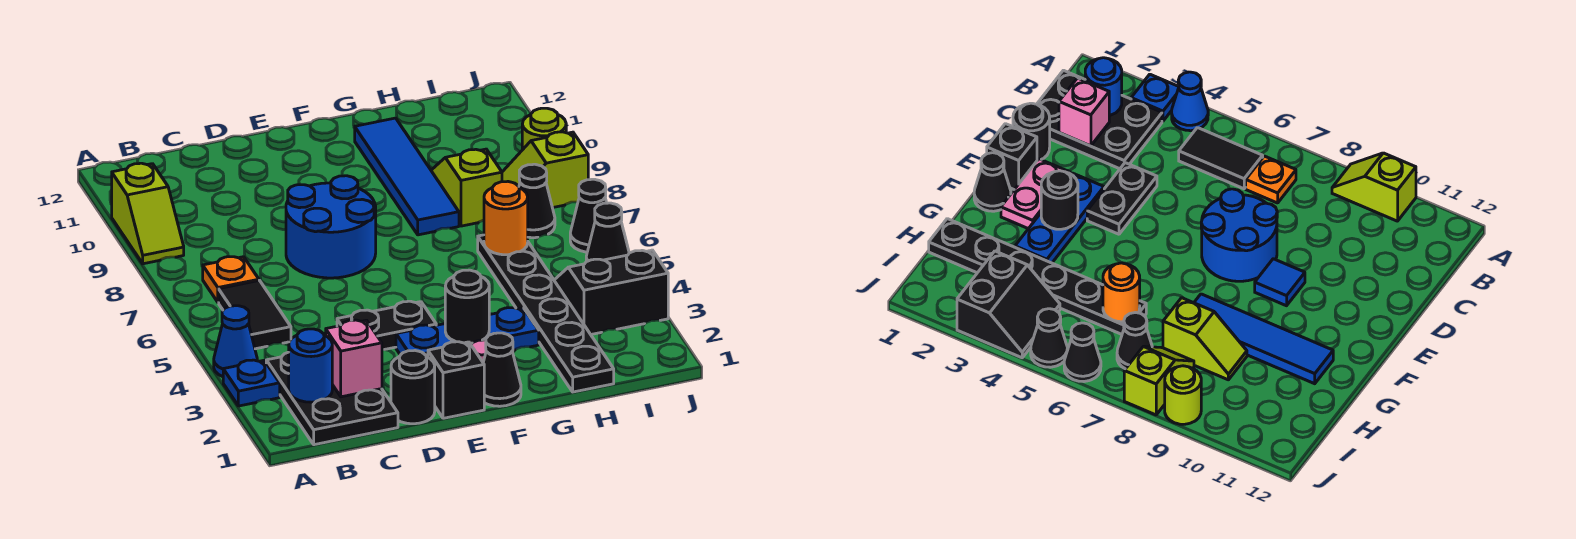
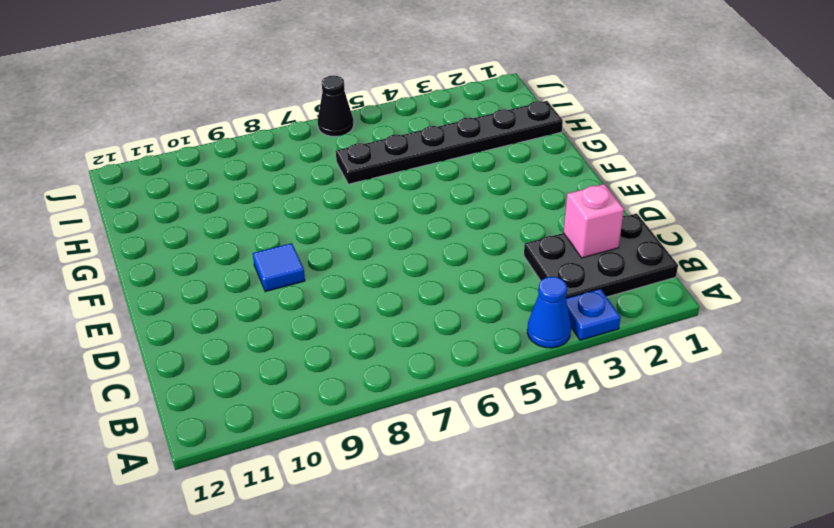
none -> lime 1x2 slope [112,163,184,264]
none -> black 1x2 tile [219,281,291,349]
none -> orange 1x1 plate [203,257,259,302]

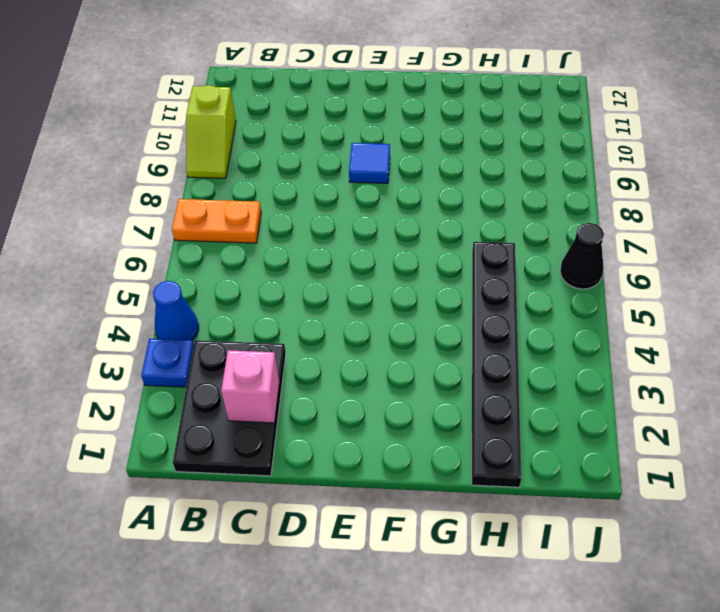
orange 1x2 plate [172,199,261,243] -> orange 1x1 plate [203,257,259,302]
none -> black 1x2 tile [219,281,291,349]
none -> black 1x1 round brick [391,351,435,424]
none -> black 1x2 plate [337,301,436,350]

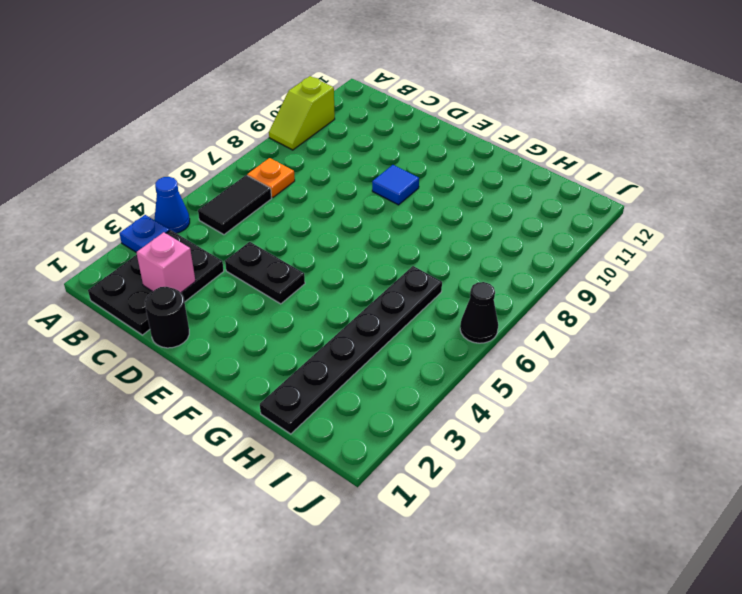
none -> blue 2x2 round brick [286,176,376,278]
none -> black 1x1 brick [428,342,484,418]
none -> pink 1x2 plate [1001,159,1071,229]

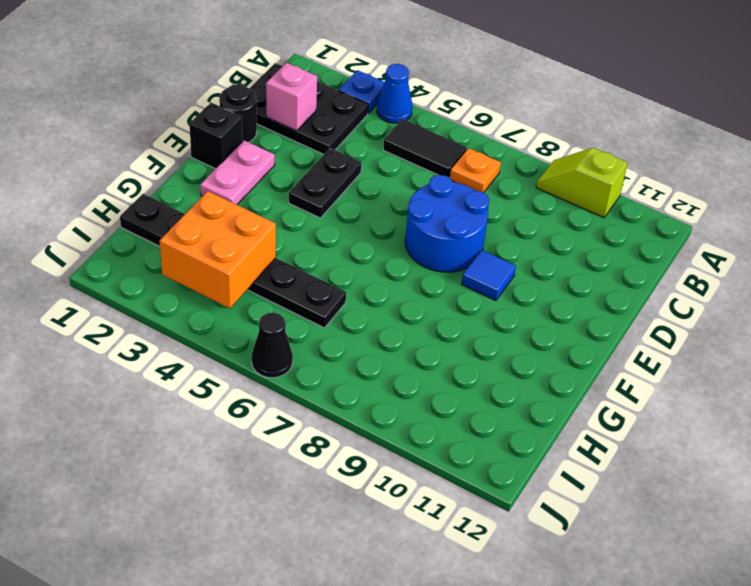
orange 2x2 brick [160,191,276,308] -> none
none -> blue 1x3 plate [396,308,539,355]
none -> black 1x1 cone [483,333,521,406]
none -> blue 1x4 tile [355,118,459,235]

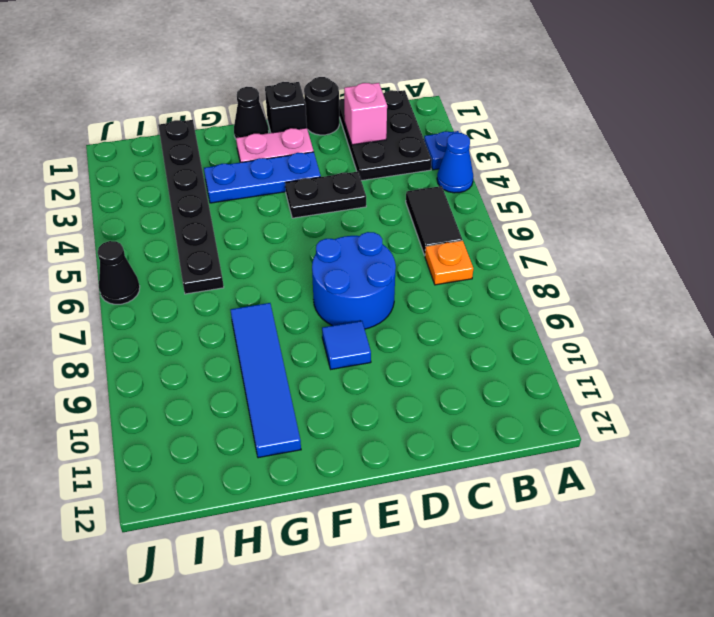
none -> lime 1x2 slope [112,163,184,264]
none -> lime 1x2 slope [431,149,502,226]
none -> black 2x2 slope [554,250,668,334]

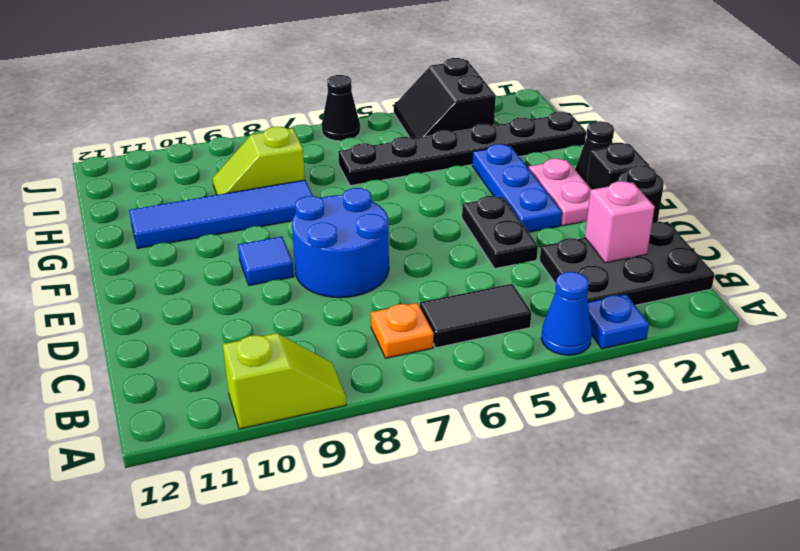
none -> black 1x1 cone [519,164,555,238]
none -> lime 1x2 slope [502,132,588,208]
none -> black 1x1 cone [586,203,629,262]

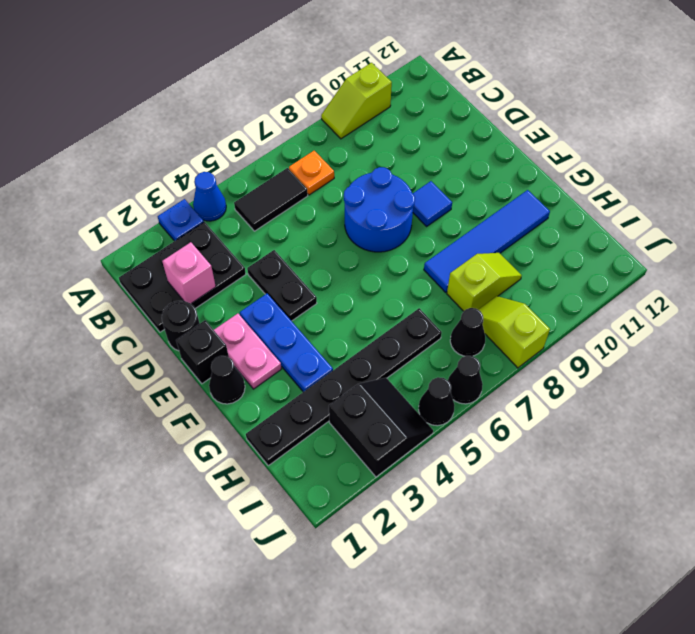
none -> lime 1x1 round brick [522,108,566,150]
none -> blue 1x1 round brick [289,329,332,402]
none -> black 1x1 round brick [445,270,489,343]

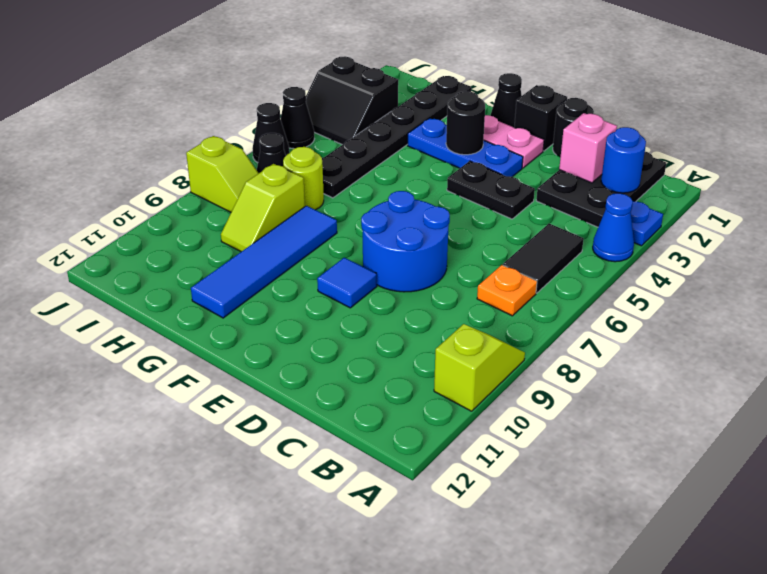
lime 1x1 round brick [283,147,324,210] -> lime 1x1 round brick moved to [522,108,566,150]
none -> orange 1x1 round brick [484,182,528,255]

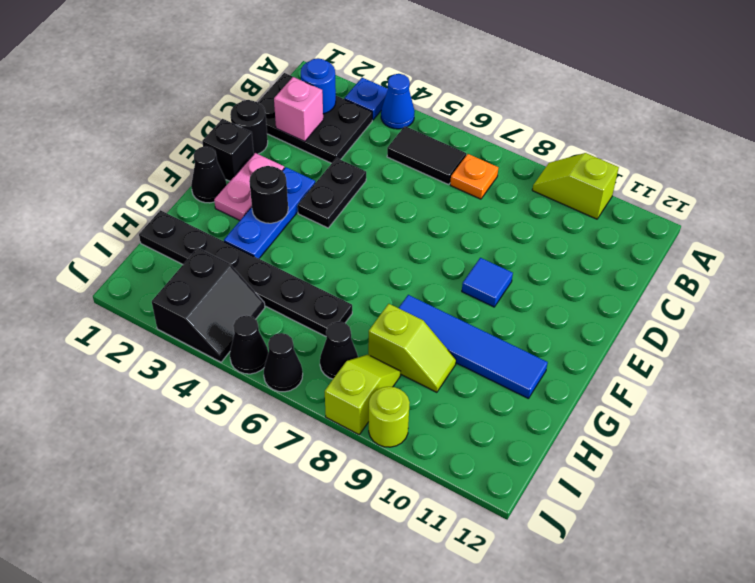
none -> blue 2x2 round brick [286,176,376,278]
none -> orange 1x1 round brick [484,182,528,255]

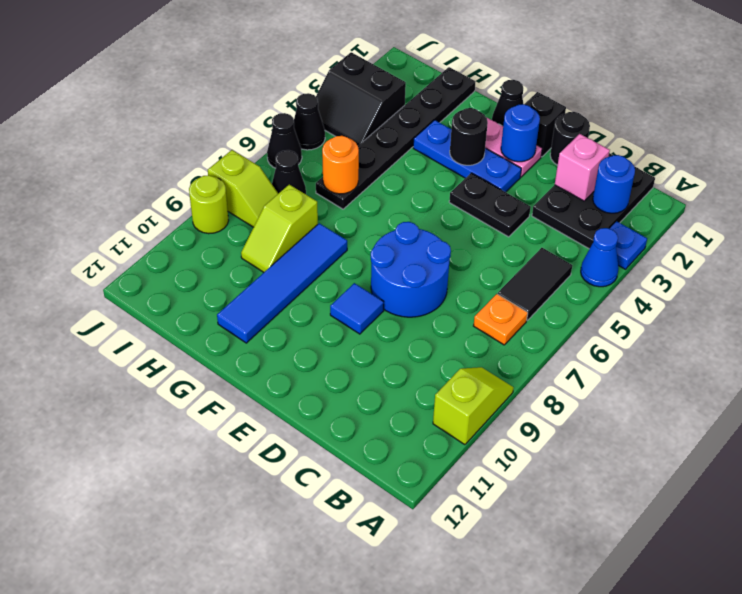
blue 1x1 round brick [501,104,540,162] -> none

